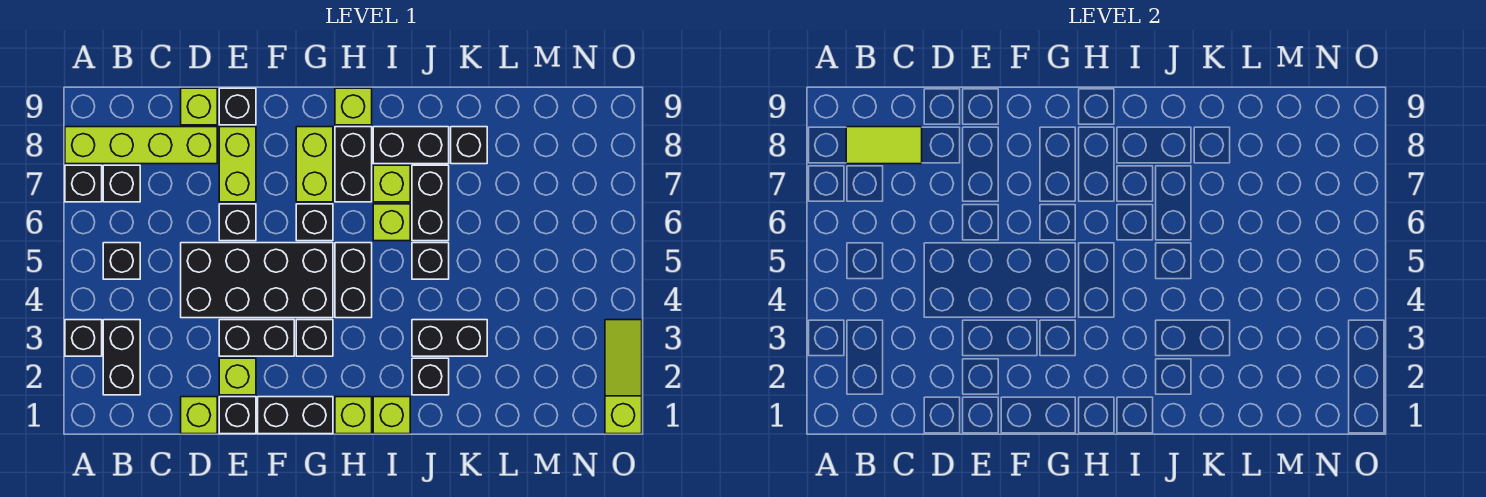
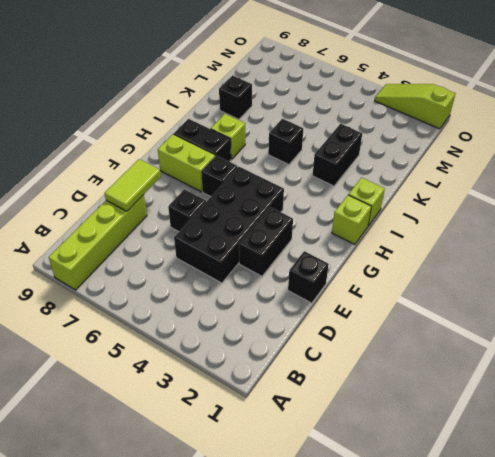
lime 1x2 tile [104,159,161,211] -> lime 1x2 tile moved to [846,127,922,164]
none -> black 1x1 brick [65,320,102,356]
none -> black 1x1 brick [65,165,102,202]
none -> black 1x2 brick [103,320,140,395]
none -> black 1x1 brick [103,243,140,279]

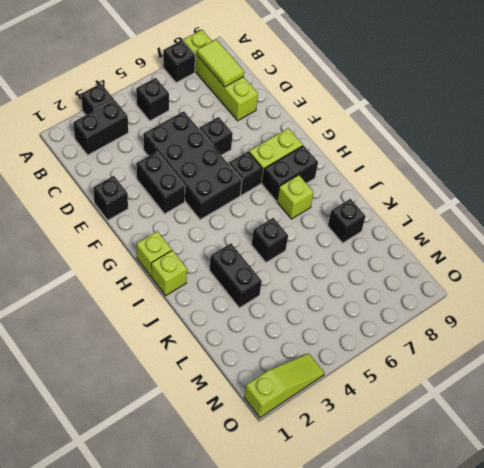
none -> black 1x1 brick [103,165,140,202]
none -> lime 1x1 brick [181,397,217,434]
none -> lime 1x1 brick [181,88,217,125]
none -> lime 1x1 brick [219,358,256,395]

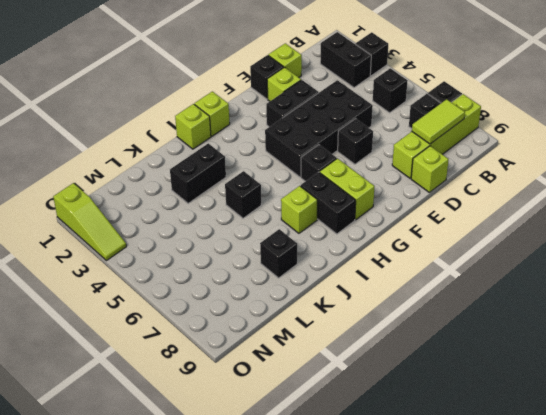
none -> lime 1x2 brick [219,127,256,202]
none -> black 1x1 brick [219,88,256,125]
none -> black 1x2 brick [258,397,333,434]
none -> black 1x1 brick [296,320,333,356]

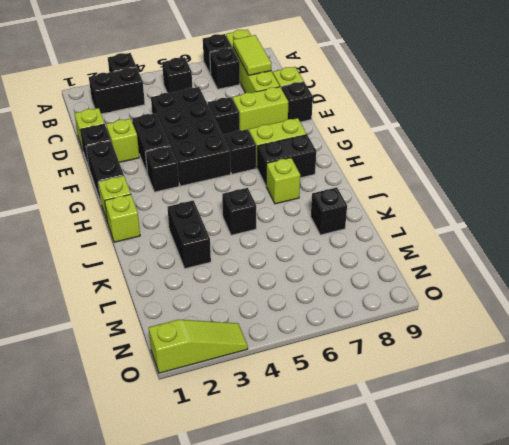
none -> black 1x2 brick [335,243,372,318]
none -> lime 1x1 brick [335,88,372,125]
none -> lime 1x1 brick [373,204,410,241]
none -> black 1x2 brick [373,127,449,164]

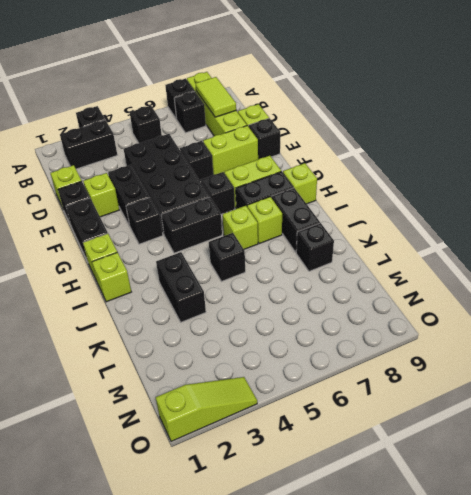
none -> black 1x1 brick [412,358,449,395]
none -> black 1x2 brick [412,165,449,241]

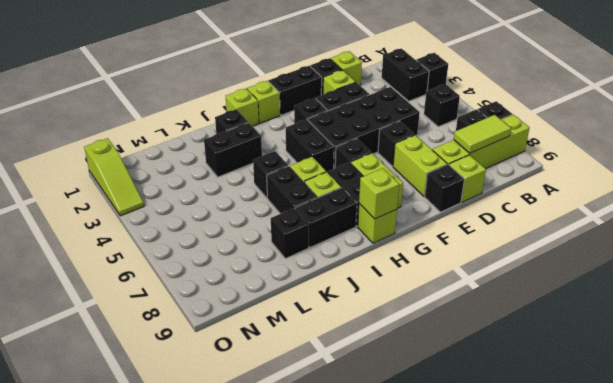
lime 1x1 brick [359,168,399,219] -> none

